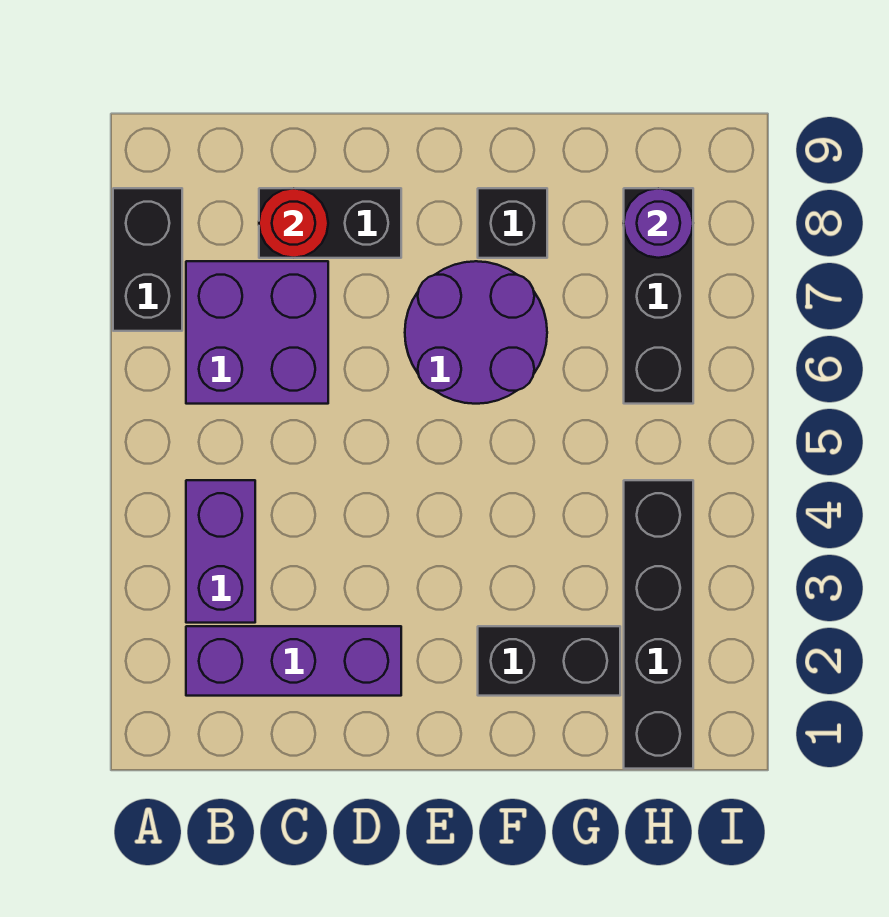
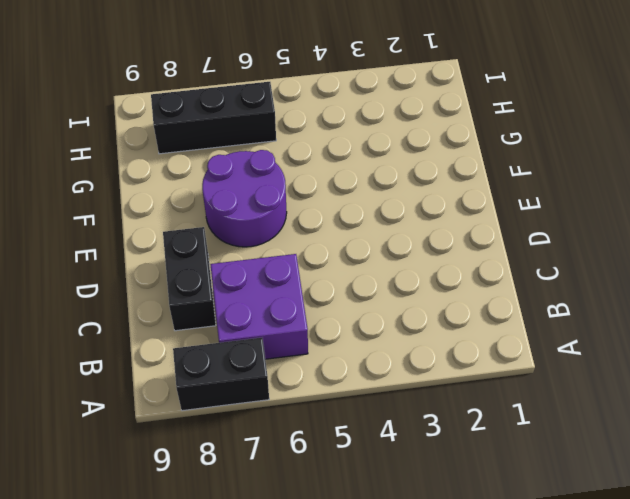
none -> purple 1x3 brick [186,626,401,696]
none -> purple 1x2 brick [186,480,255,623]
none -> black 1x2 brick [478,626,620,696]

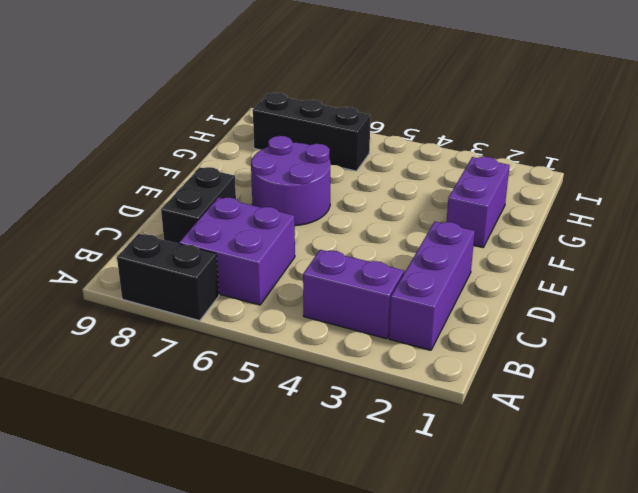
purple 1x2 brick [447,157,510,247] -> black 1x2 brick [478,626,620,696]
none -> black 1x1 brick [478,188,547,258]
none -> black 1x4 brick [624,480,693,769]
none -> red 1x1 round brick [259,188,328,258]

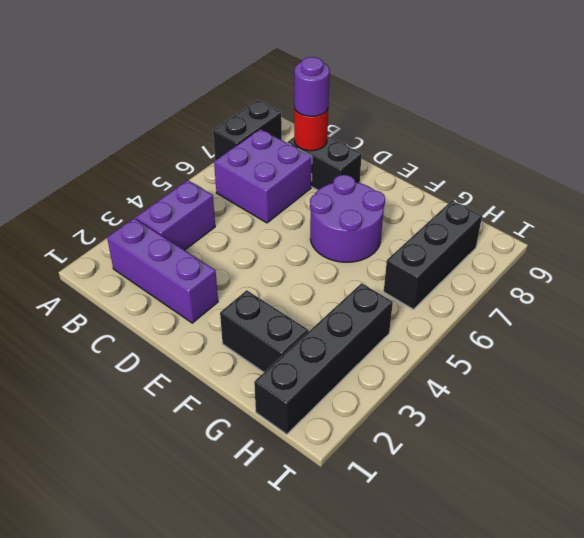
purple 1x1 round brick [294,57,330,116] -> purple 1x1 round brick moved to [624,188,693,258]
none -> black 1x1 brick [478,188,547,258]

